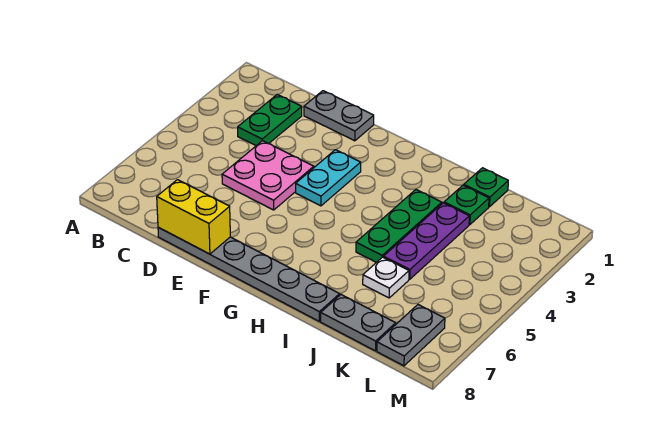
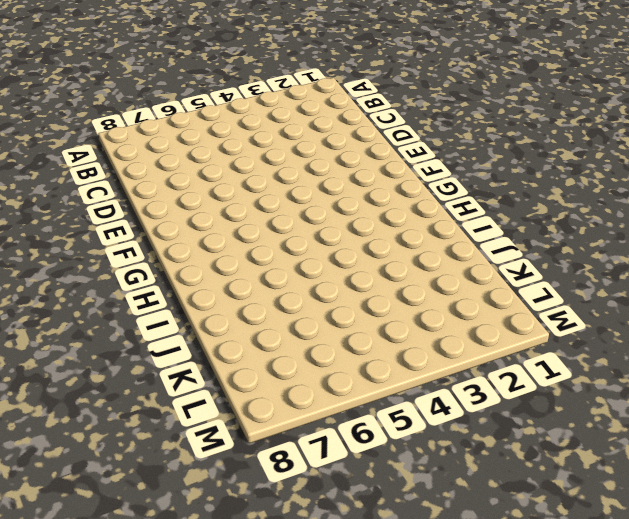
none -> green 1x2 plate [238,95,302,146]
none -> grey 1x2 plate [304,91,374,141]
none -> pink 2x2 plate [222,141,314,210]

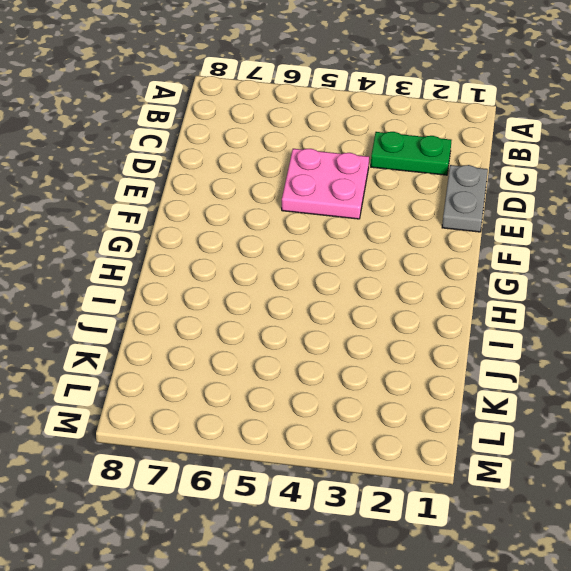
none -> grey 1x6 plate [158,227,340,321]
none -> cyan 1x2 plate [296,150,361,206]
none -> green 1x3 plate [356,190,442,263]

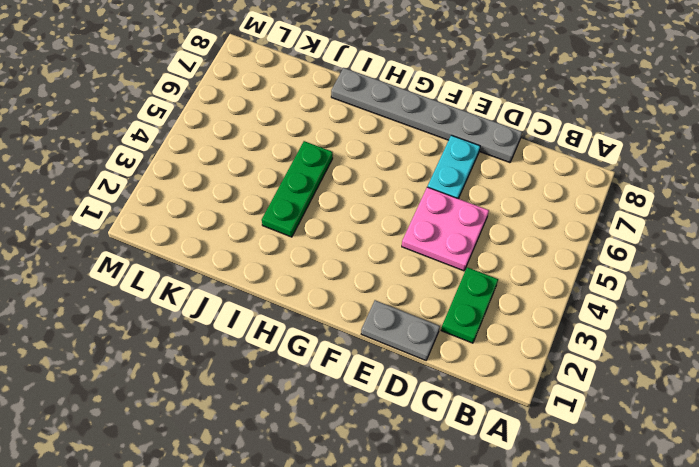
cyan 1x2 plate [427,135,480,199] -> cyan 1x2 plate moved to [296,150,361,206]
none -> green 1x1 plate [464,168,508,207]
none -> green 1x1 plate [444,185,489,225]
none -> purple 1x3 plate [384,203,469,279]

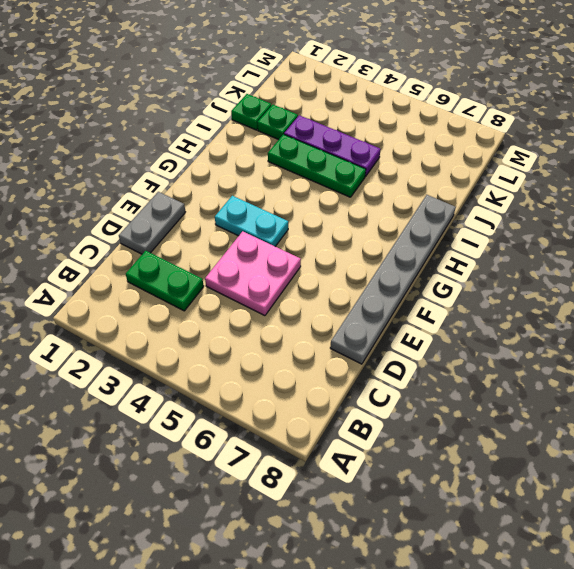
none -> white 1x1 plate [363,257,409,298]
none -> grey 1x2 plate [321,295,396,351]
none -> grey 1x2 plate [377,305,445,366]

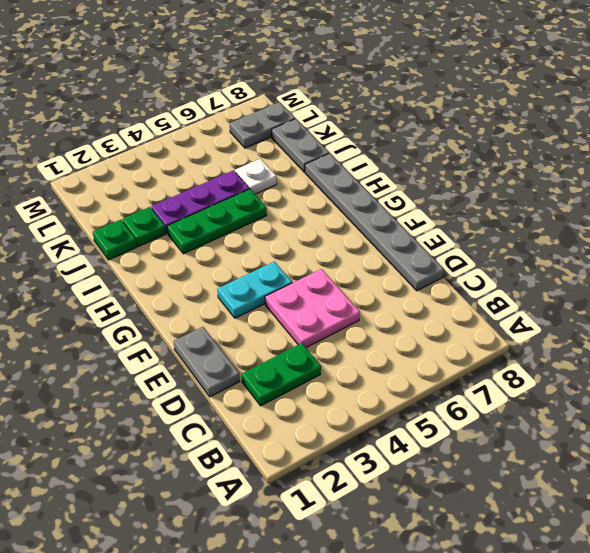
none -> yellow 1x2 brick [157,180,230,254]

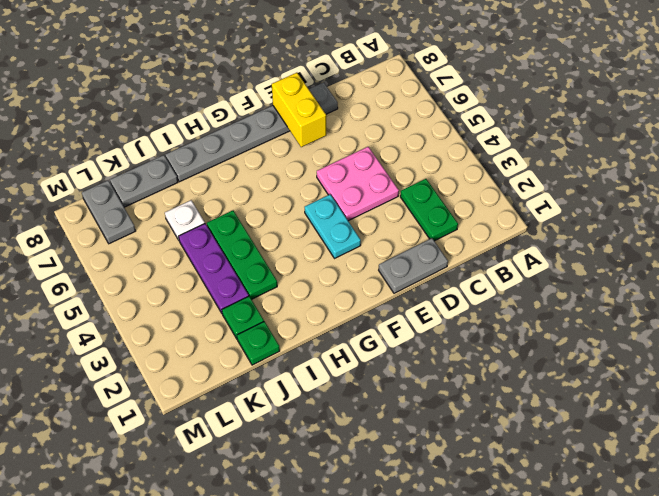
yellow 1x2 brick [272,73,326,147] -> yellow 1x2 brick turned to [157,180,230,254]

